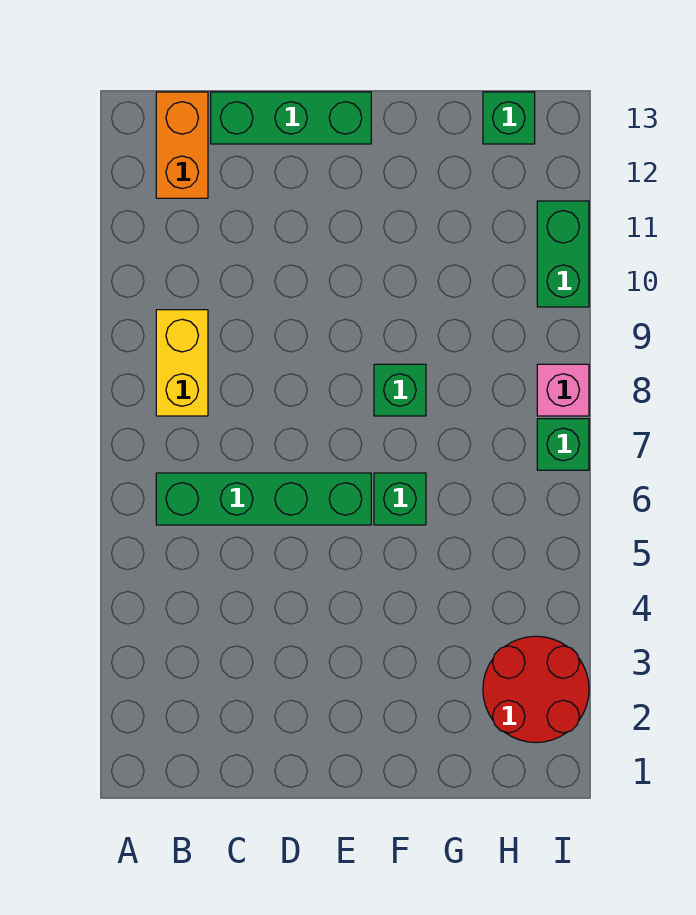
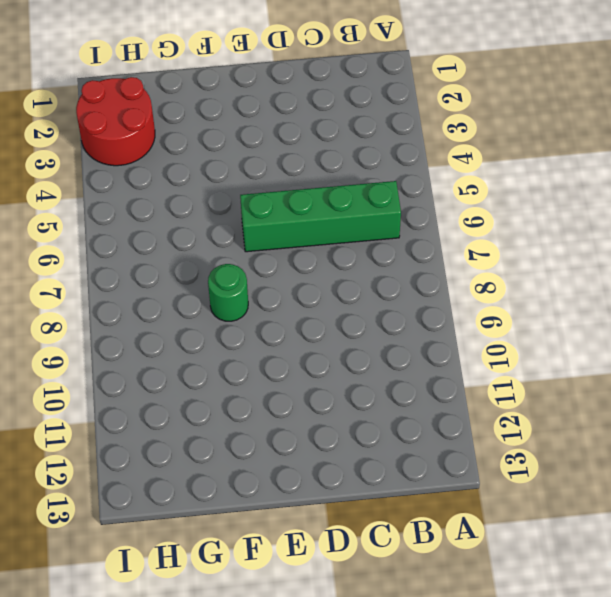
green 1x1 round brick [208,264,248,321] -> green 1x1 brick [374,364,426,416]
none -> yellow 1x2 brick [156,310,208,416]
none -> orange 1x2 brick [156,92,208,198]

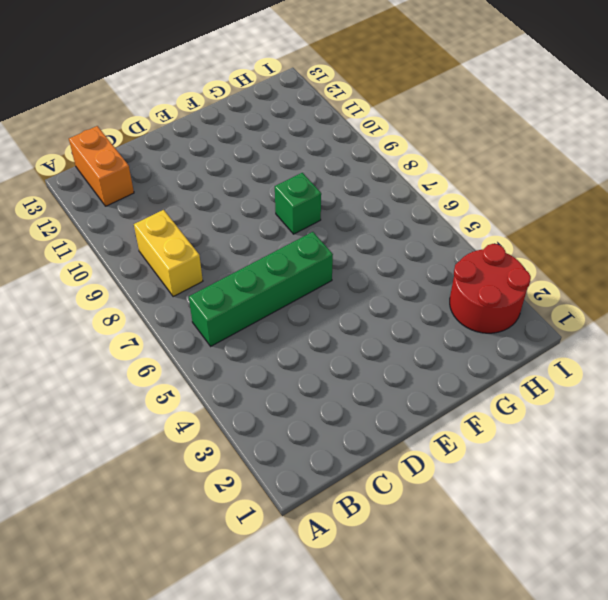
none -> green 1x3 brick [211,92,371,144]
none -> green 1x1 brick [374,473,426,525]

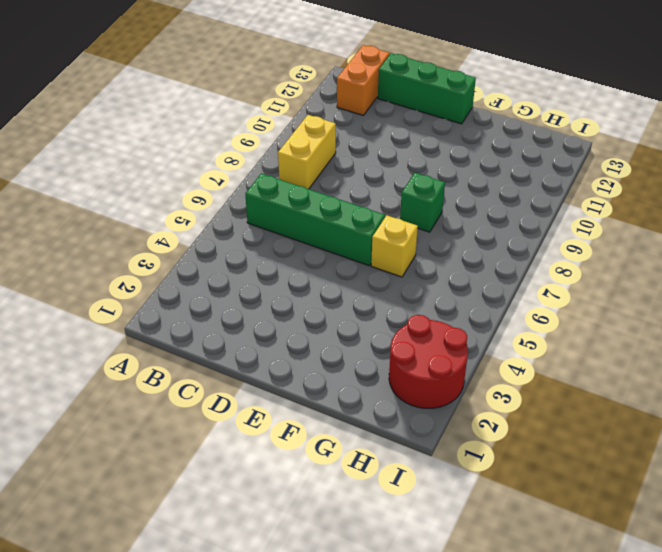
yellow 1x1 brick [371,215,418,277] -> green 1x1 brick [374,473,426,525]
none -> green 1x1 brick [483,92,535,144]
none -> green 1x1 brick [537,419,589,470]

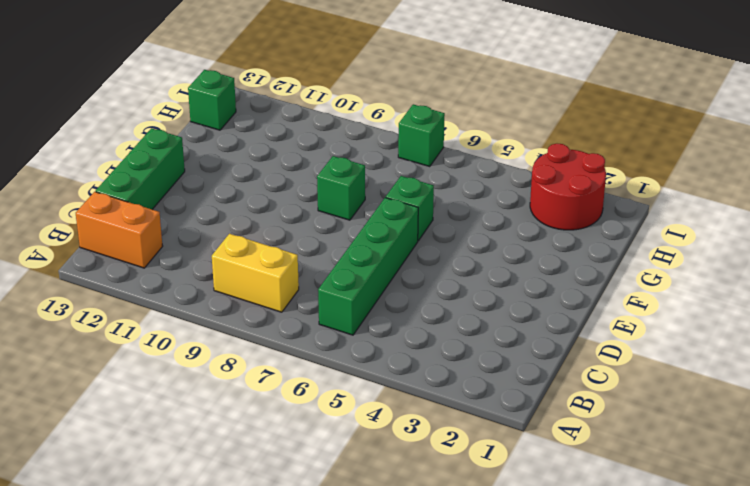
none -> pink 1x1 brick [537,364,589,416]
none -> green 1x2 brick [537,201,589,307]

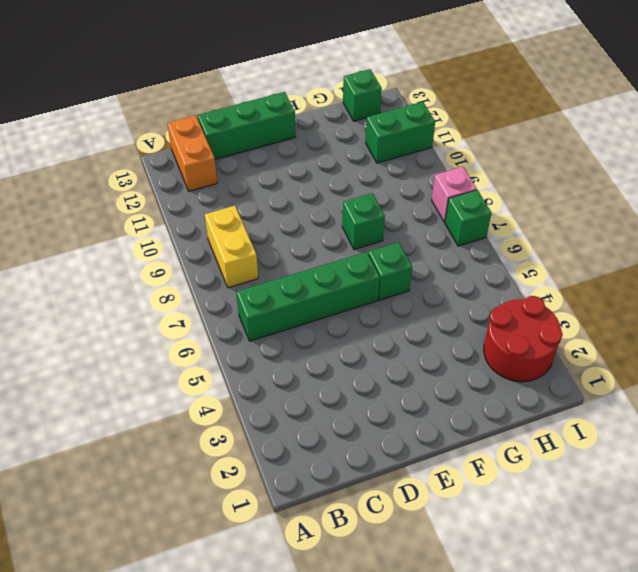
green 1x2 brick [366,102,435,163] -> green 1x2 brick turned to [537,201,589,307]

